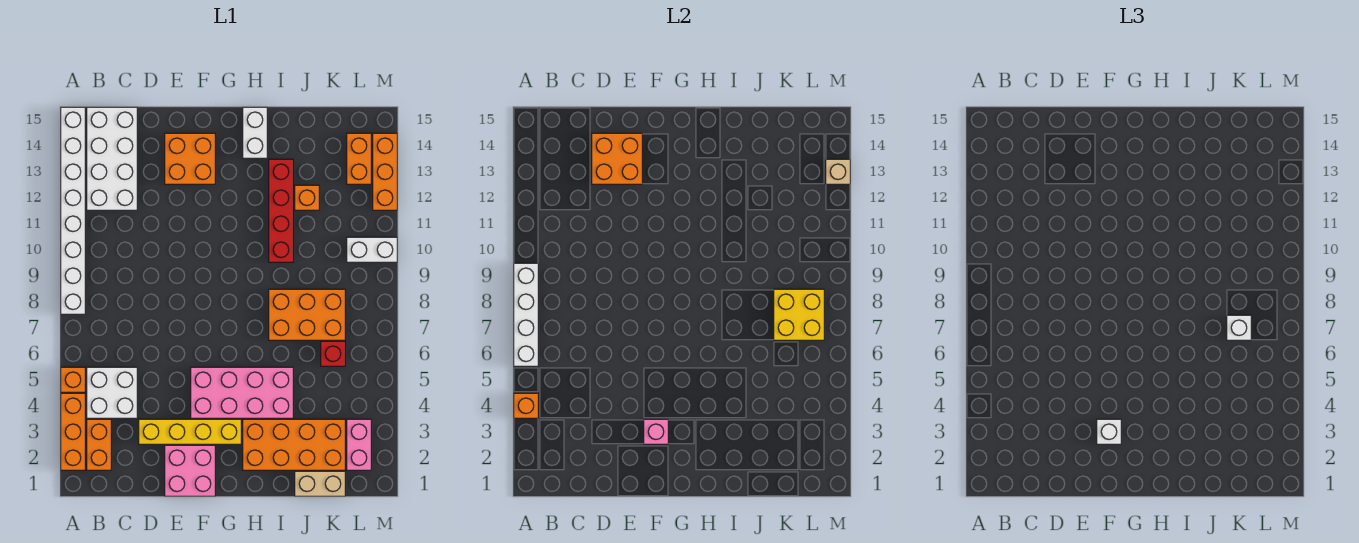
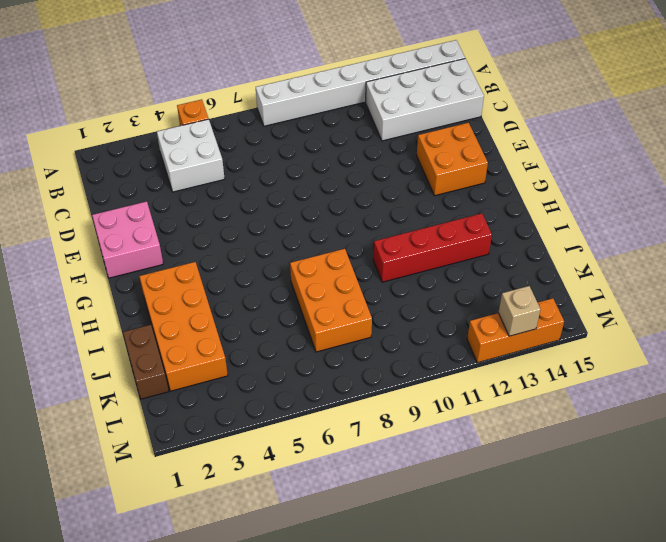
brown 1x2 brick [123,325,169,399] -> tan 1x2 brick [295,471,345,496]
none -> orange 1x3 brick [61,393,85,470]
none -> orange 1x2 brick [87,419,111,470]
none -> yellow 1x4 brick [139,419,241,444]

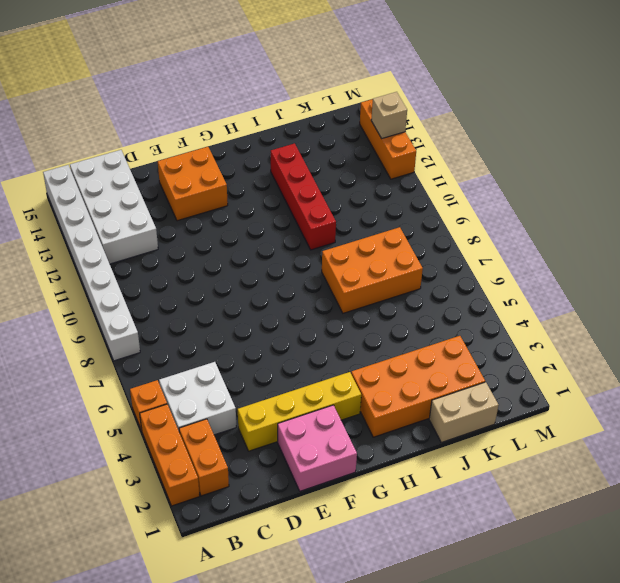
none -> pink 2x4 brick [191,367,293,418]
none -> white 1x2 brick [243,107,267,158]
none -> orange 1x1 brick [295,185,319,210]

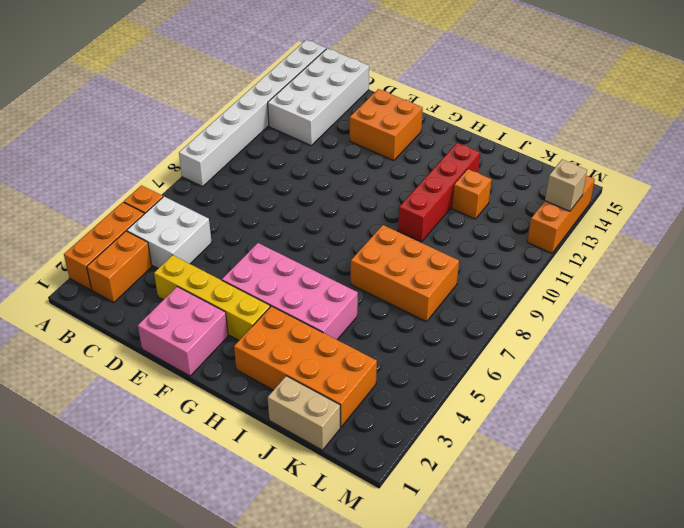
none -> white 1x2 brick [243,107,267,158]
none -> red 1x1 brick [321,341,345,366]
none -> pink 1x2 brick [347,419,371,470]

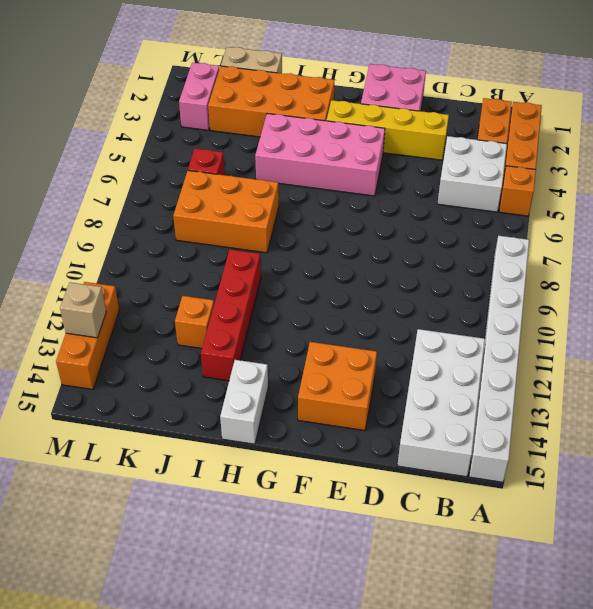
none -> white 1x2 brick [347,237,397,262]
none -> orange 1x2 brick [347,133,371,184]
none -> orange 1x1 brick [514,393,538,418]

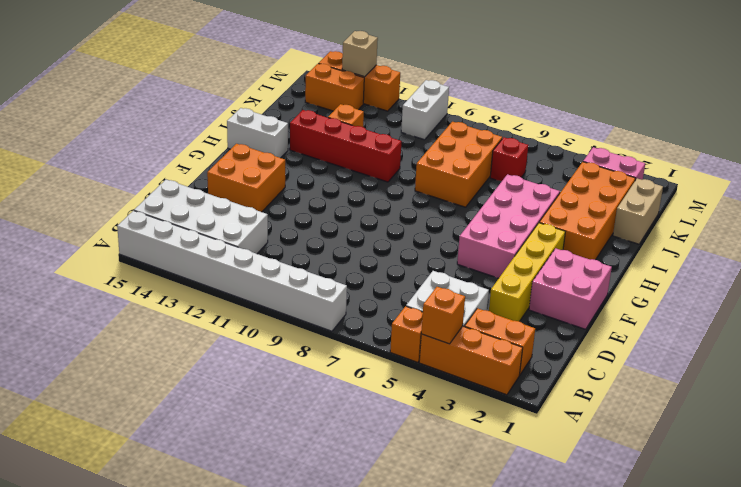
none -> white 1x4 brick [514,263,538,366]
none -> orange 2x2 brick [592,133,642,184]
none -> pink 1x1 brick [644,419,668,444]

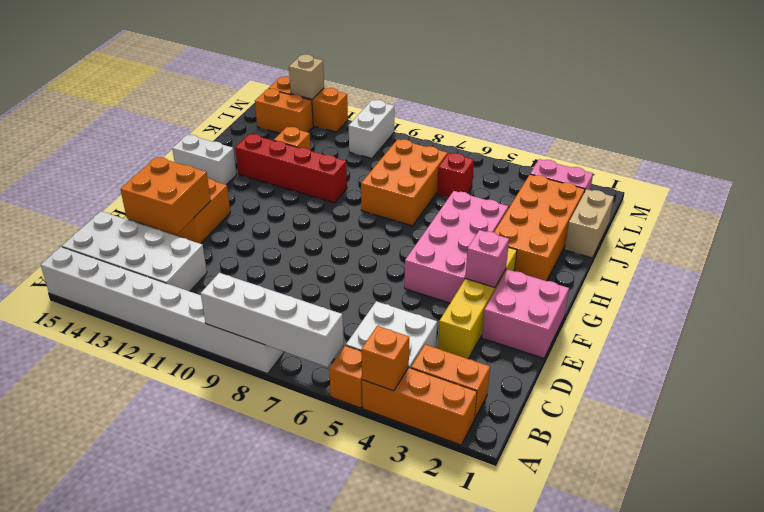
none -> yellow 2x2 brick [774,289,824,340]
none -> white 1x1 brick [1097,419,1121,444]
none -> white 1x1 brick [1227,315,1251,340]

